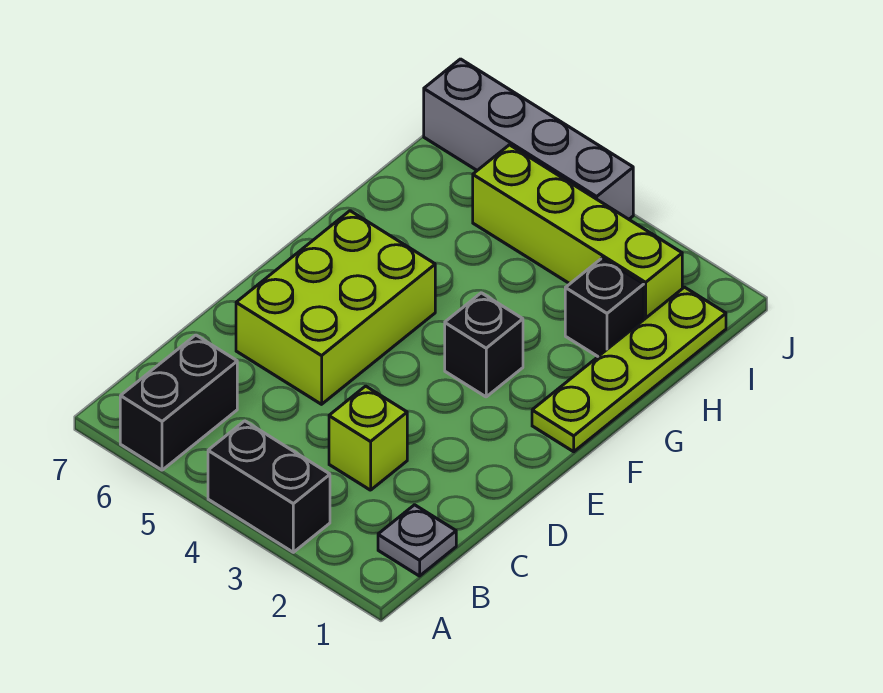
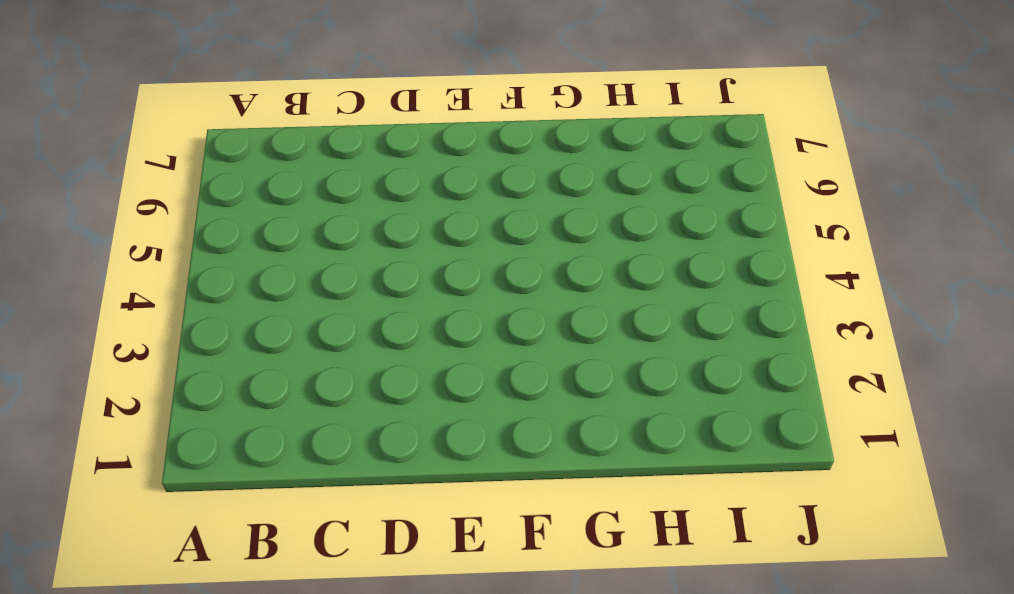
none -> black 1x2 brick [208,421,330,552]
none -> black 1x2 brick [120,335,237,470]

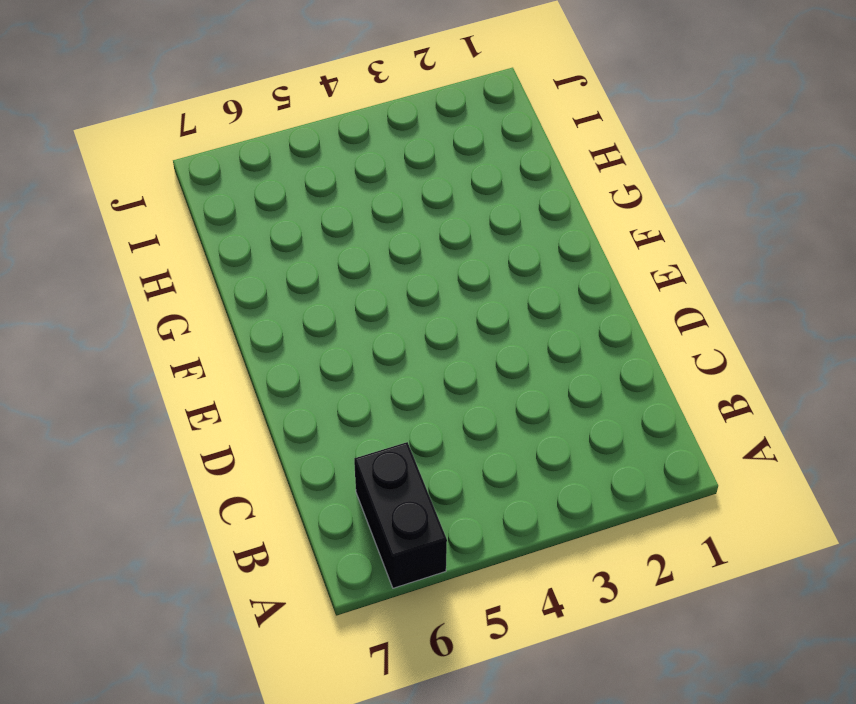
none -> black 1x2 brick [208,421,330,552]
none -> grey 1x1 plate [378,505,456,576]

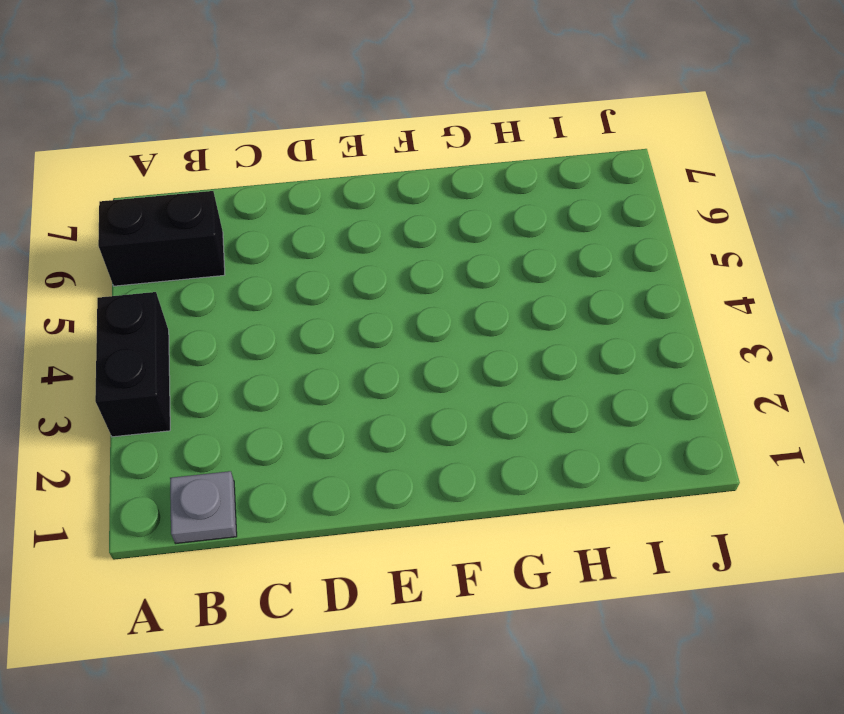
none -> lime 1x1 brick [329,386,407,490]
none -> lime 2x3 brick [236,211,435,404]

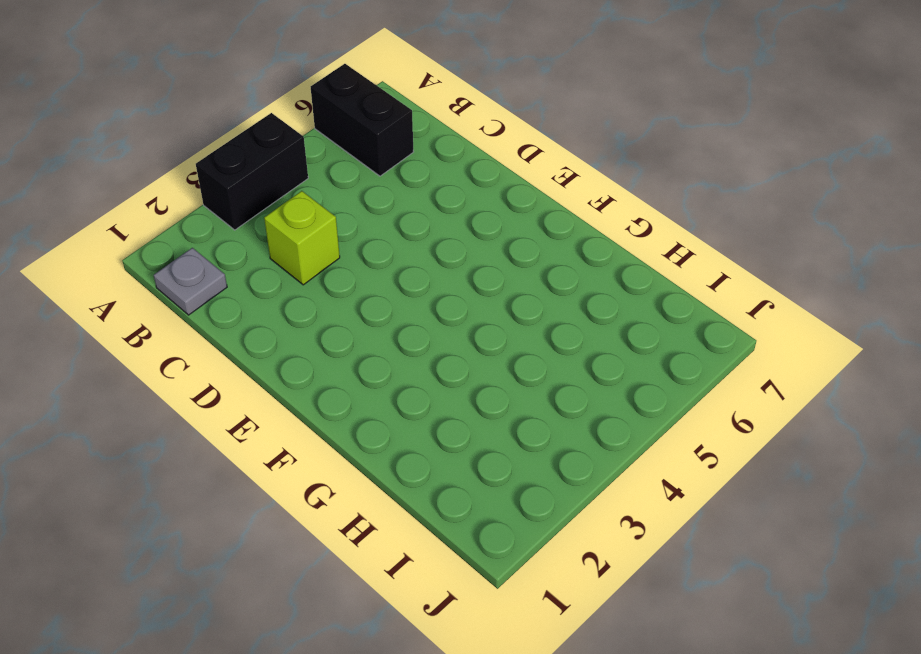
none -> lime 2x3 brick [236,211,435,404]
none -> lime 1x4 plate [532,287,726,452]

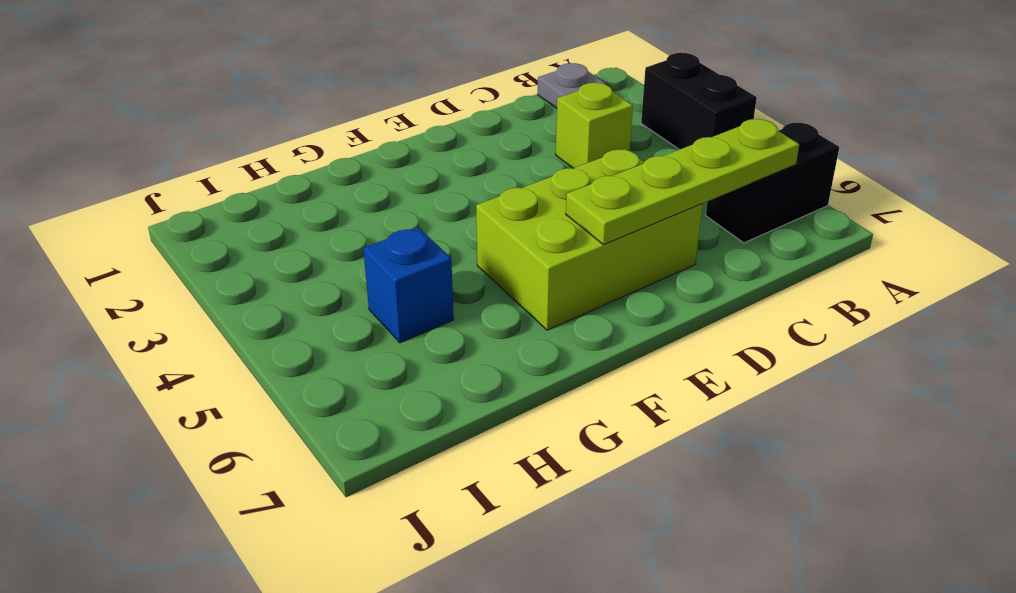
lime 1x4 plate [566,119,799,245] -> lime 1x4 plate moved to [532,287,726,452]
blue 1x1 brick [363,227,454,343] -> none
none -> black 1x1 brick [445,293,523,397]
none -> black 1x1 brick [565,258,644,356]

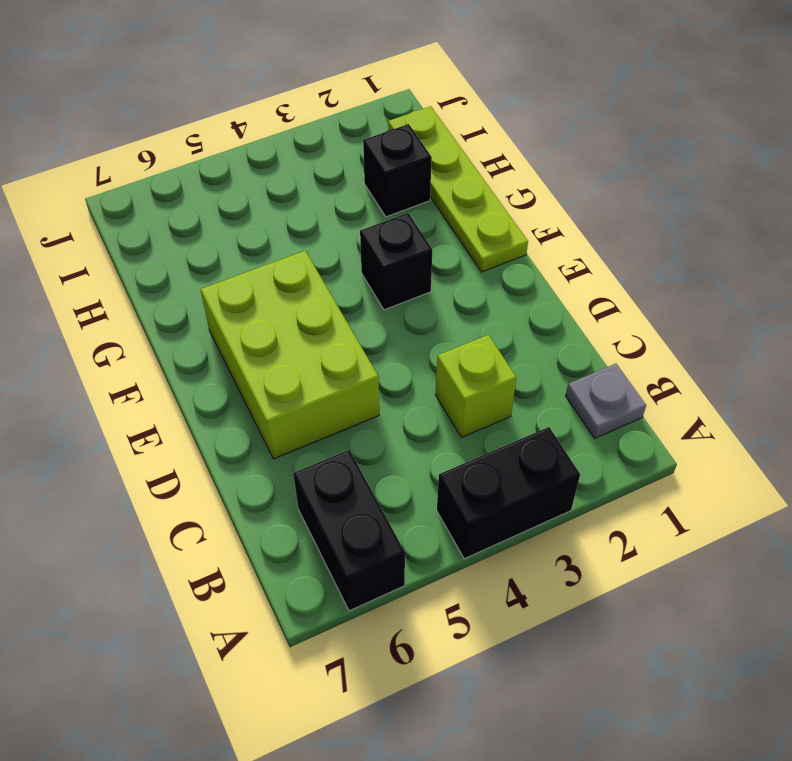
none -> lime 1x4 brick [473,145,682,319]
none -> grey 1x4 brick [424,59,633,219]

